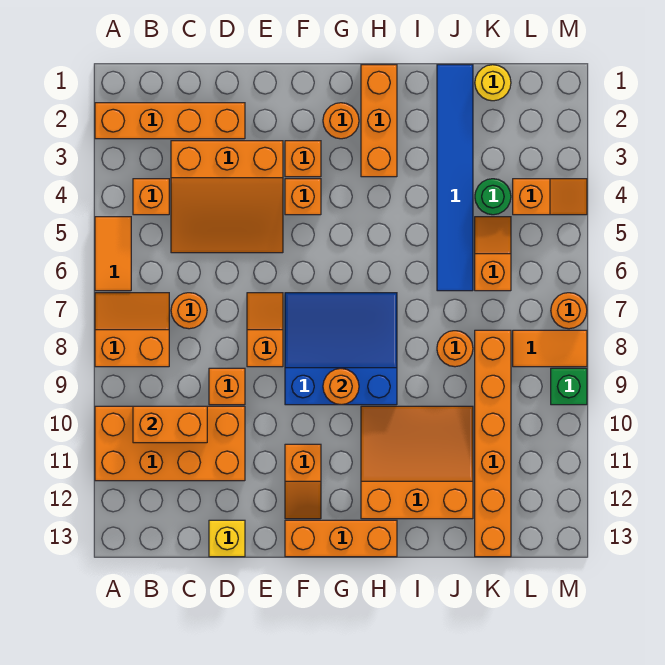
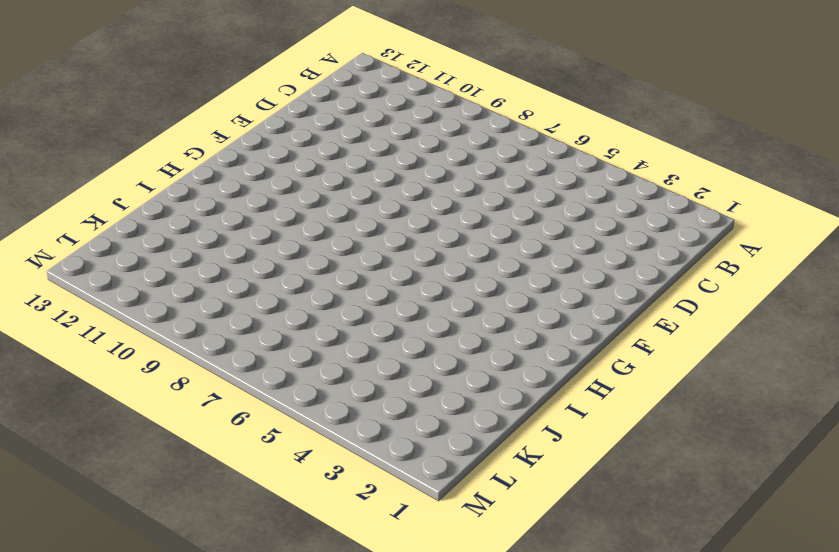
none -> orange 1x4 brick [95,103,245,139]
none -> orange 1x2 tile [95,217,131,291]
none -> orange 2x2 slope [95,293,169,367]
none -> orange 2x4 brick [95,406,245,481]

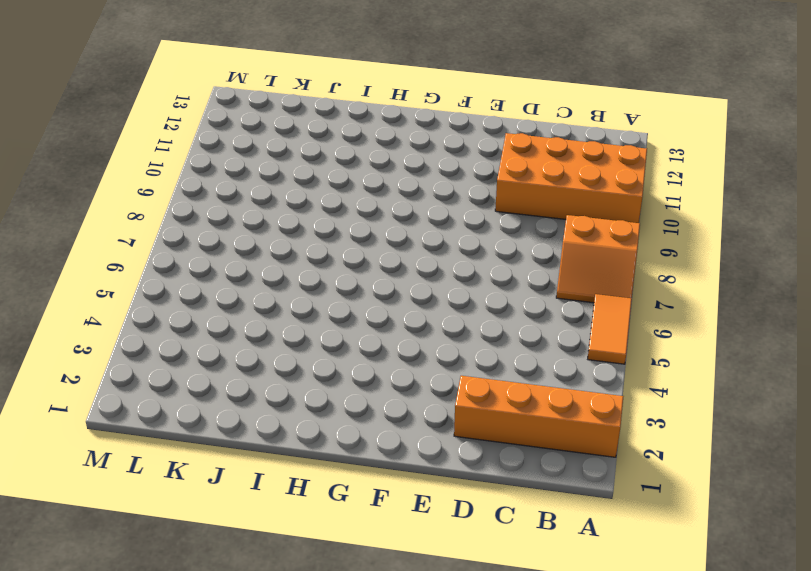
none -> orange 1x1 brick [133,179,169,215]
none -> orange 3x3 slope [171,141,283,253]
none -> orange 1x1 round brick [171,293,207,329]
none -> orange 1x1 brick [209,368,245,405]

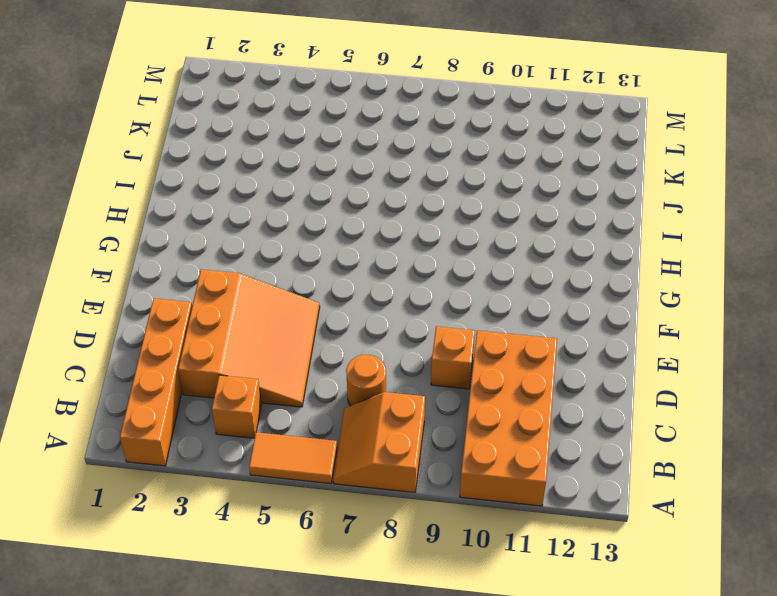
none -> yellow 1x1 brick [209,520,245,557]
none -> orange 1x2 slope [247,293,283,367]
none -> orange 1x1 brick [285,141,321,177]
none -> orange 1x1 brick [285,179,321,215]

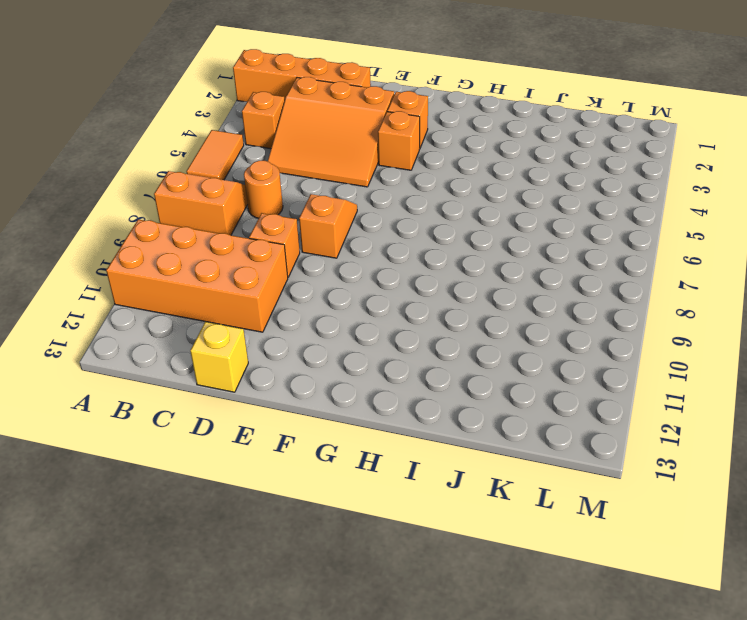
none -> blue 3x3 slope [285,293,397,405]
none -> orange 1x2 slope [285,444,321,519]
none -> orange 1x3 brick [285,520,397,557]
none -> orange 1x1 round brick [323,103,359,139]

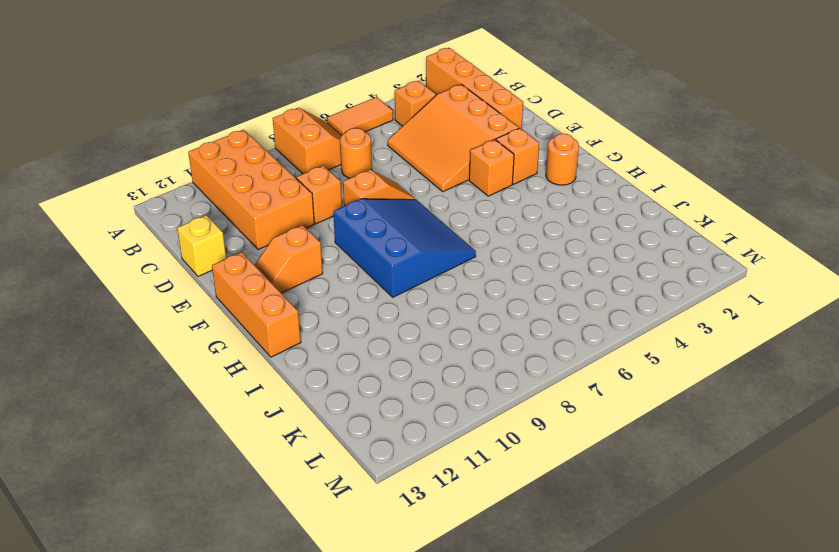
none -> orange 1x3 brick [361,65,397,177]
none -> orange 3x3 slope [361,406,473,519]
none -> blue 1x6 tile [437,65,473,291]
none -> orange 1x1 round brick [437,331,473,367]

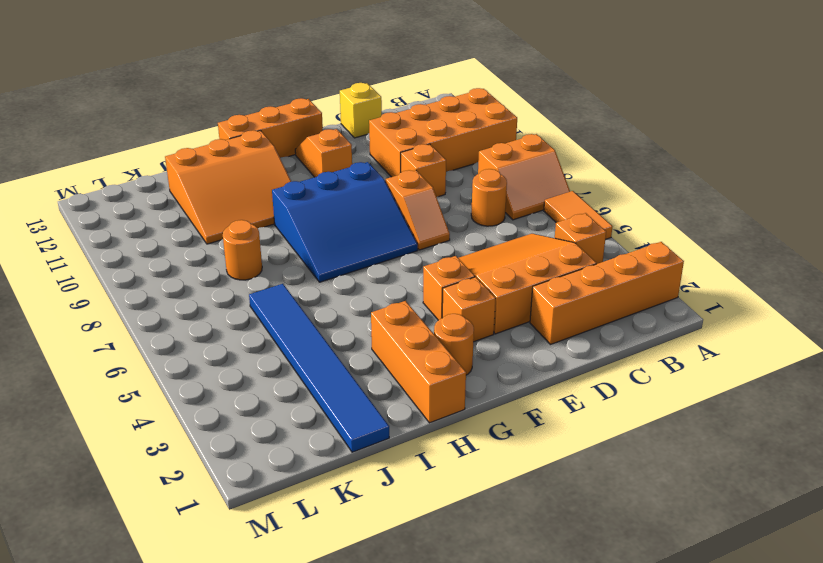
none -> yellow 1x1 round brick [475,65,511,101]
none -> green 1x1 round brick [475,179,511,215]
none -> orange 1x2 slope [475,217,511,291]
none -> orange 1x6 brick [475,330,511,557]

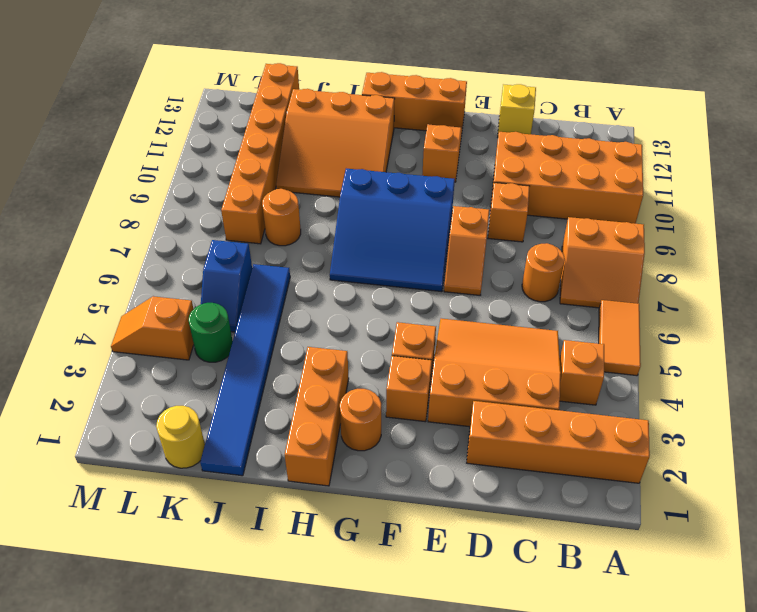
blue 1x2 slope [201,240,252,332] -> orange 1x2 slope [475,217,511,291]
none -> orange 1x2 tile [513,330,587,367]
none -> orange 1x1 round brick [551,293,587,329]
none -> green 1x1 brick [551,368,587,405]
none -> orange 1x2 brick [133,406,207,443]

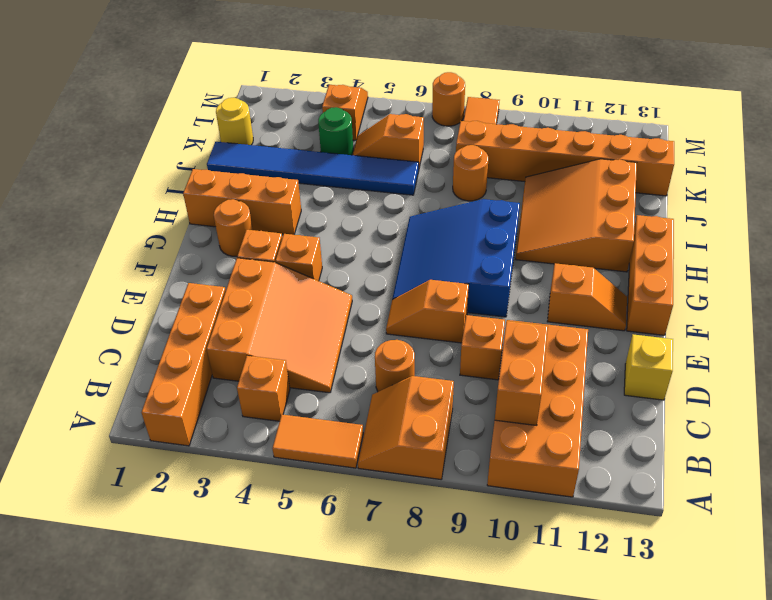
none -> green 1x1 brick [551,368,587,405]
none -> orange 1x1 round brick [323,369,359,405]

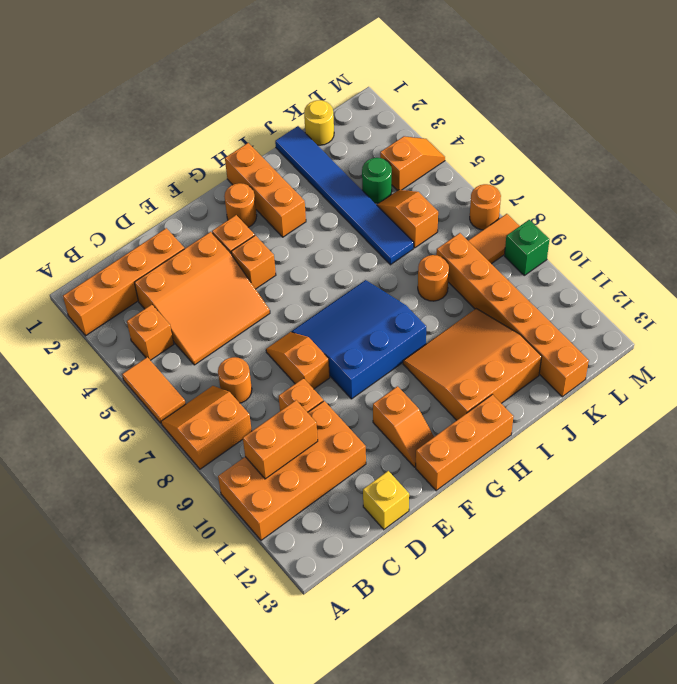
none -> orange 1x1 round brick [323,369,359,405]

